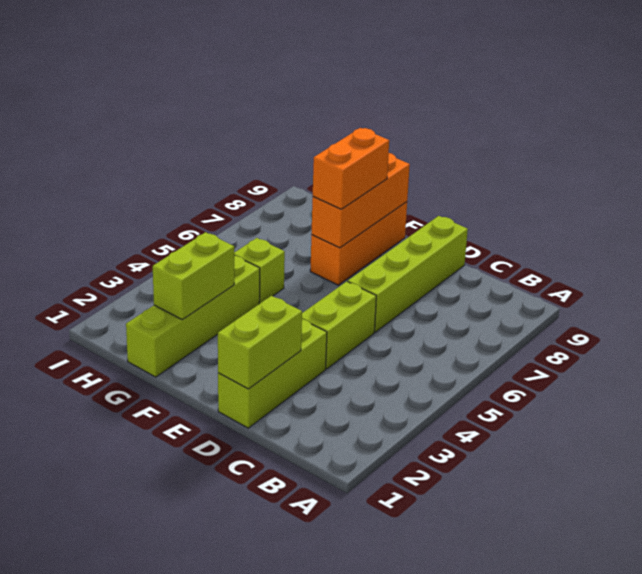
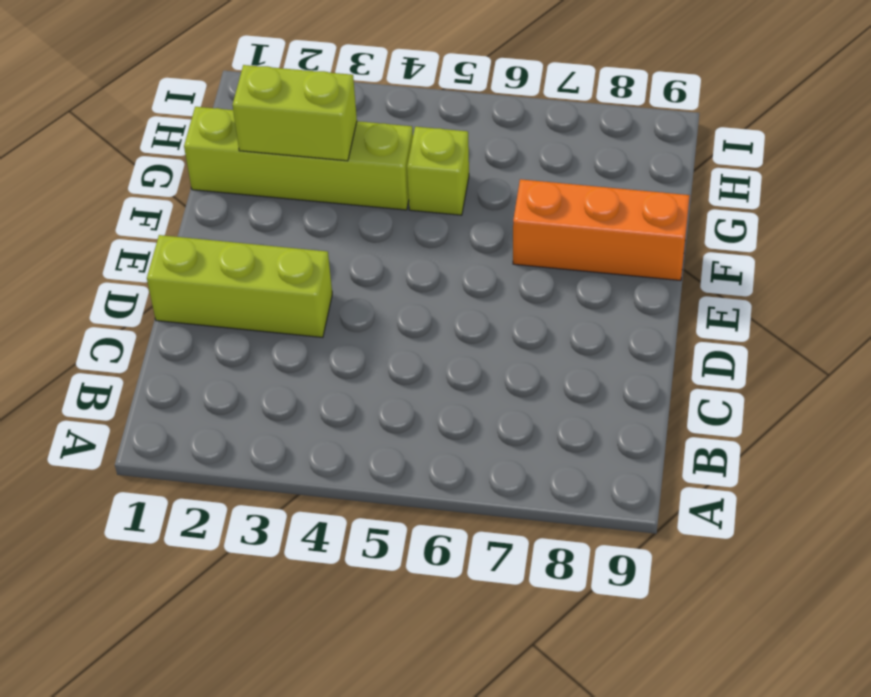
none -> lime 1x2 brick [302,281,376,369]
none -> lime 1x4 brick [348,216,468,332]

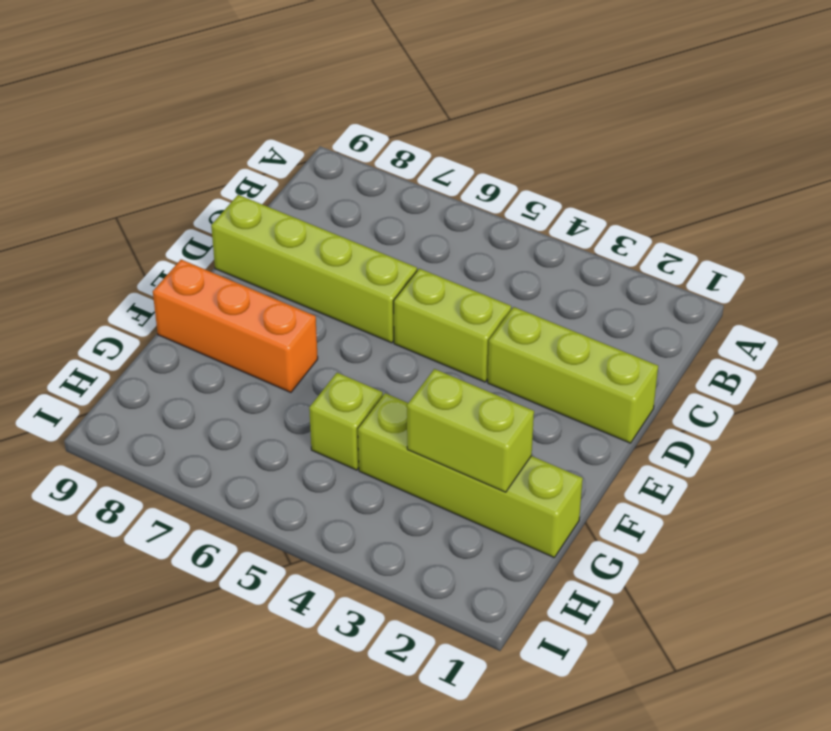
none -> lime 1x2 brick [218,296,302,389]
none -> orange 1x3 brick [311,153,410,248]

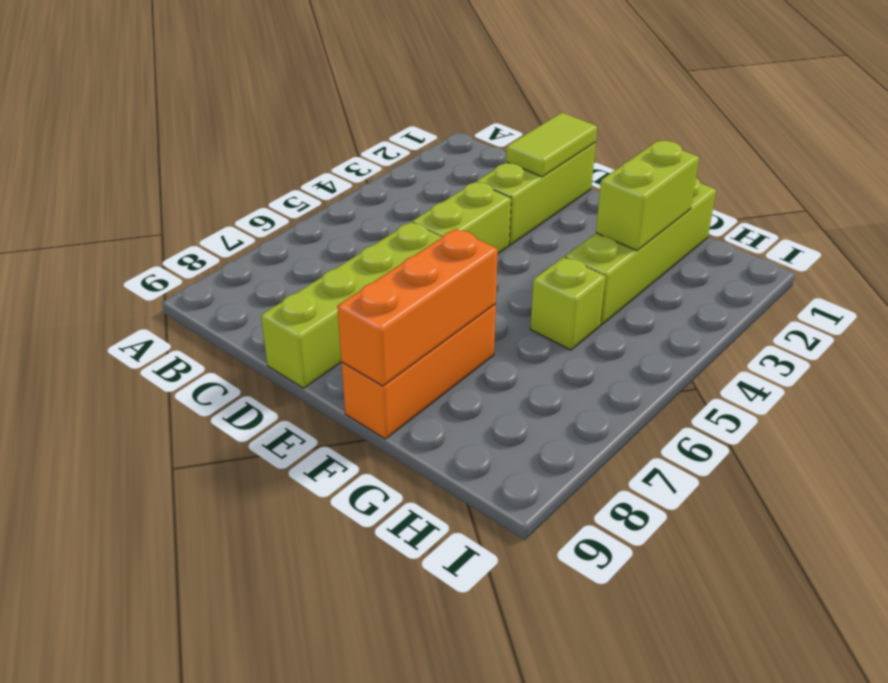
lime 1x2 tile [506,113,597,177] -> lime 1x2 brick [218,296,302,389]
none -> orange 1x2 brick [313,128,389,209]

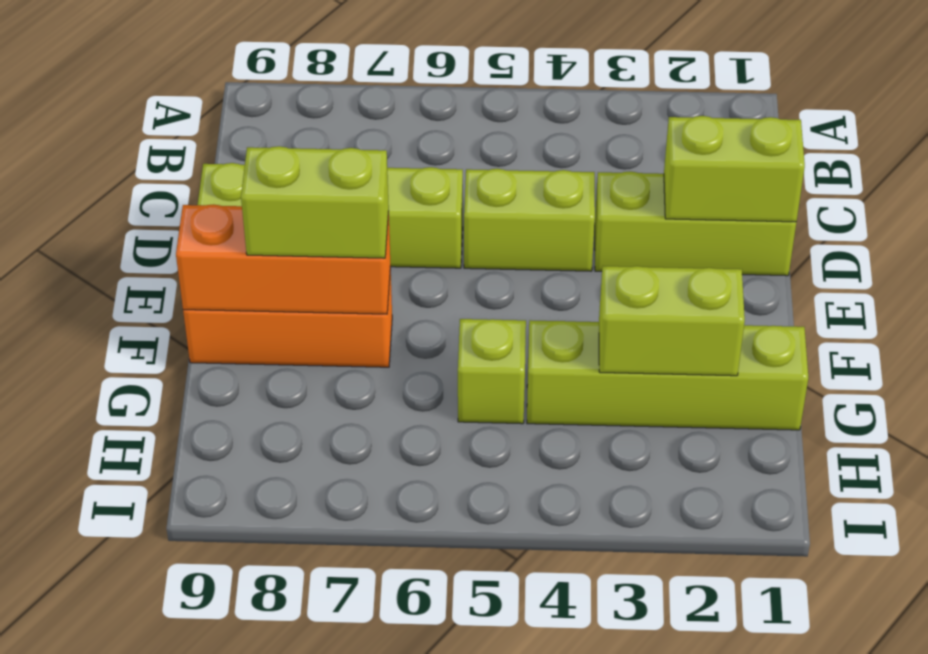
lime 1x2 brick [241,146,389,258] -> orange 1x2 brick [313,128,389,209]

